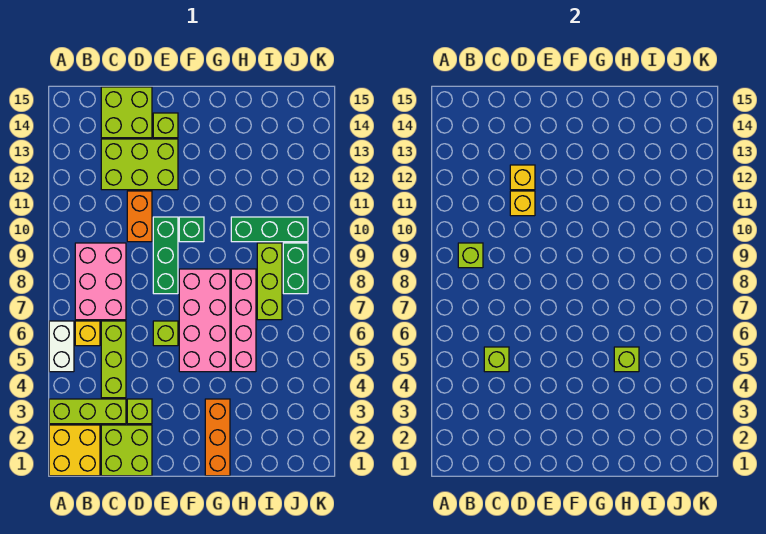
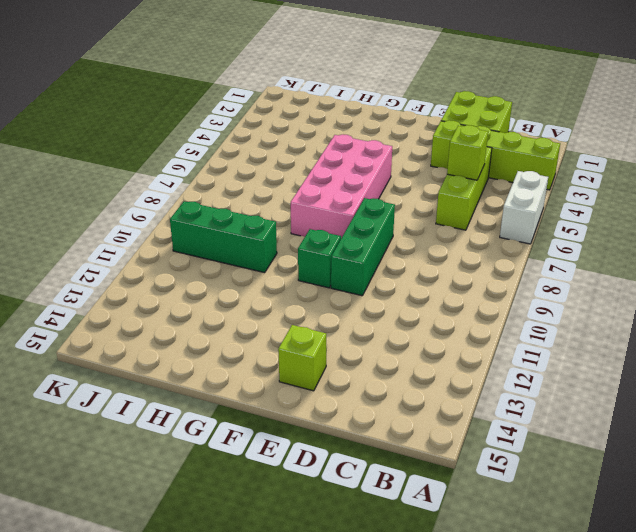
none -> yellow 2x2 brick [49,425,100,476]
none -> yellow 1x1 brick [75,321,100,346]
none -> pink 2x3 brick [75,243,126,320]

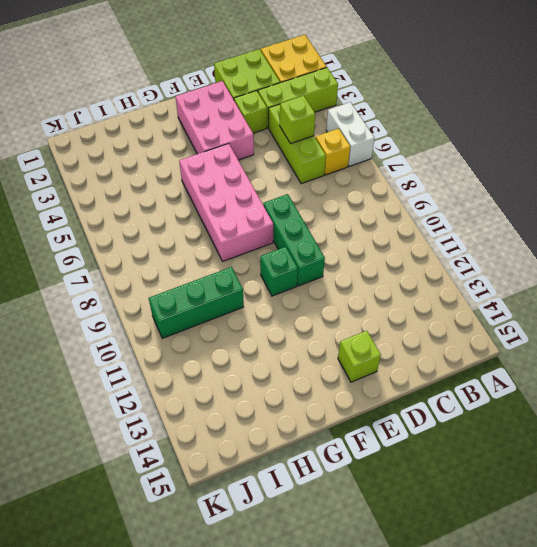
pink 2x3 brick [175,81,254,160] -> pink 2x3 brick moved to [75,243,126,320]
none -> lime 2x3 brick [101,139,178,190]
none -> lime 2x2 brick [101,87,152,138]
none -> orange 1x2 brick [127,191,152,242]

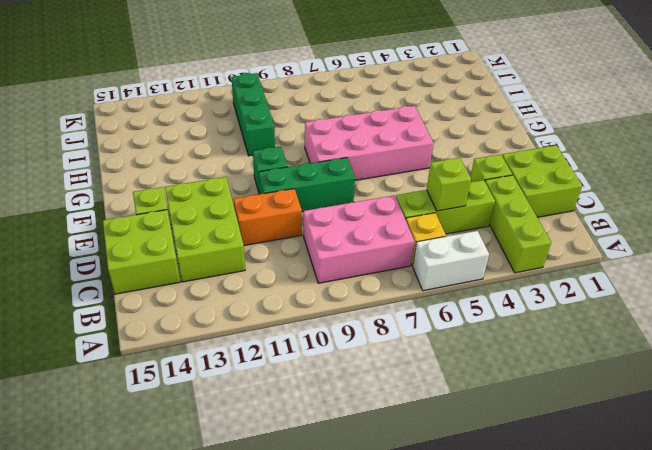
none -> yellow 2x2 brick [49,425,100,476]
none -> lime 1x1 brick [153,321,178,346]
none -> orange 1x3 brick [205,399,230,476]

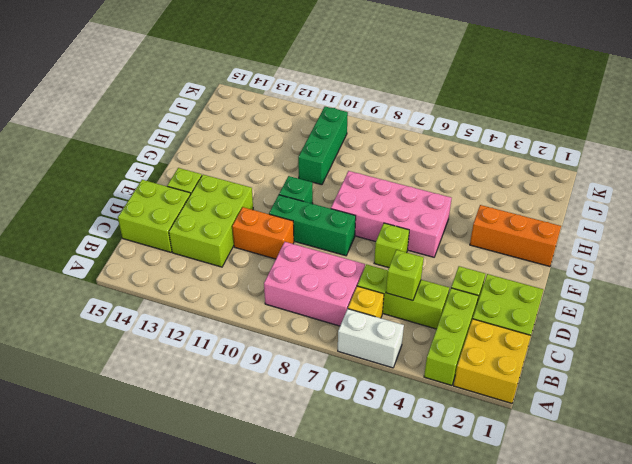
none -> pink 1x4 brick [231,269,256,372]
none -> lime 1x3 brick [257,243,282,320]
none -> green 1x2 brick [283,243,308,294]

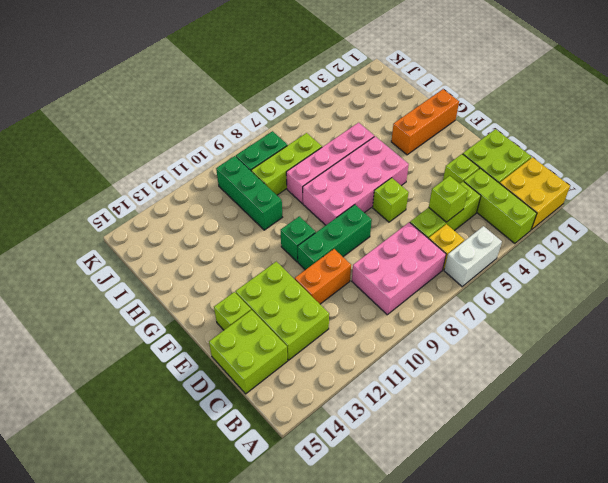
none -> lime 1x1 brick [458,243,483,268]
none -> yellow 1x1 brick [510,191,535,216]
none -> yellow 1x1 brick [510,165,535,190]

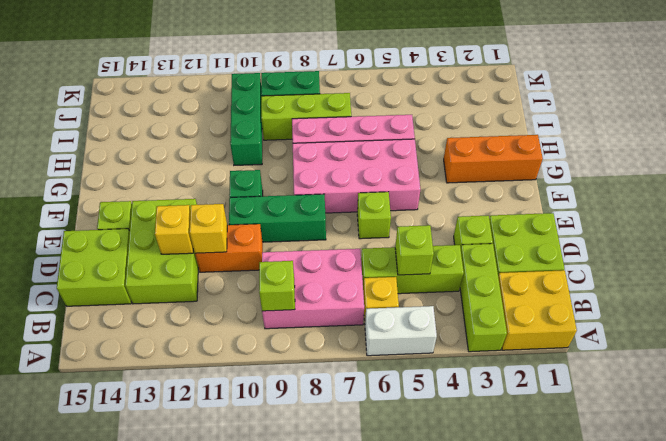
none -> lime 1x1 brick [614,347,639,372]

